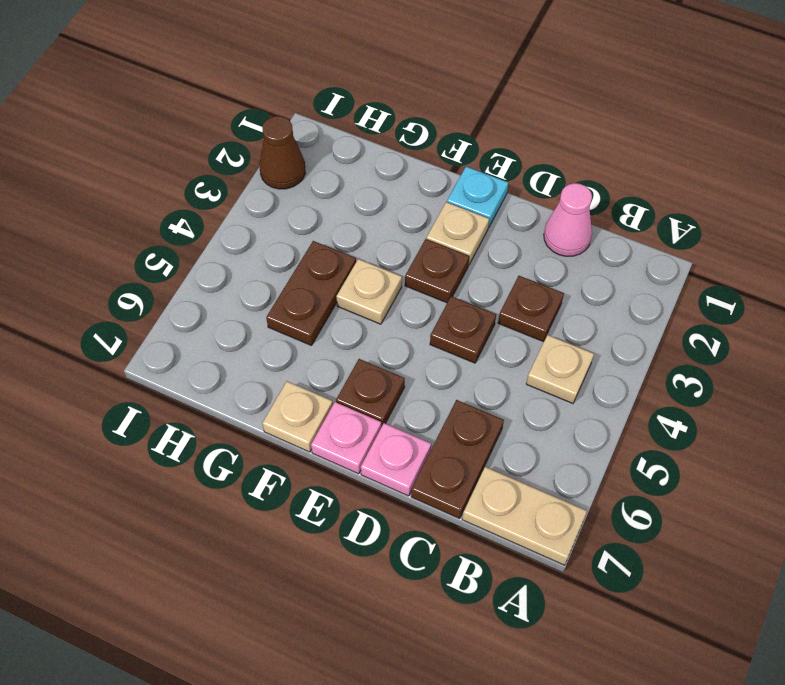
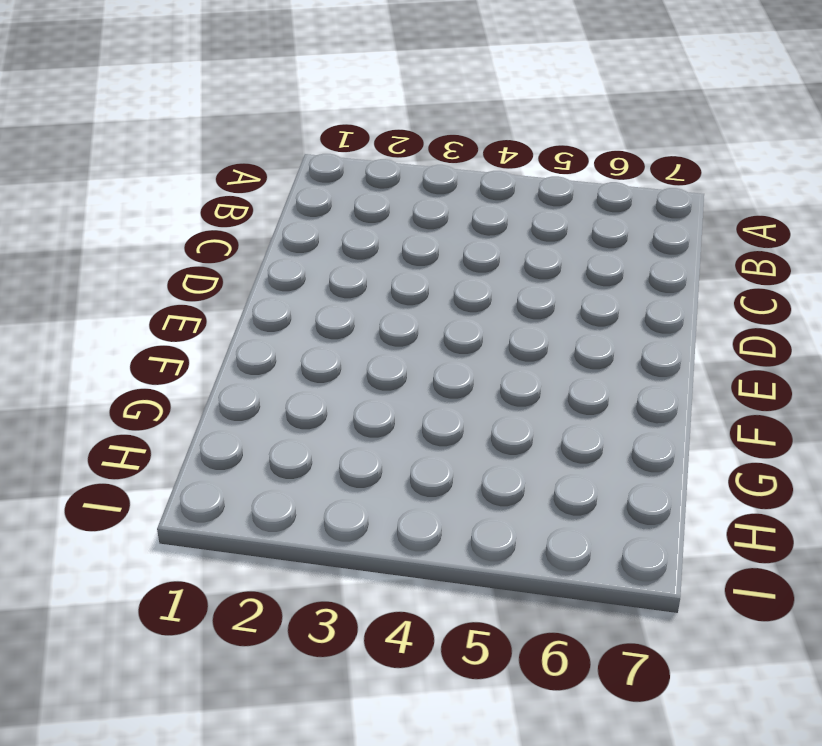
none -> tan 1x2 plate [462,467,587,565]
none -> tan 1x1 plate [526,335,594,403]
none -> pink 1x1 cone [544,183,592,256]

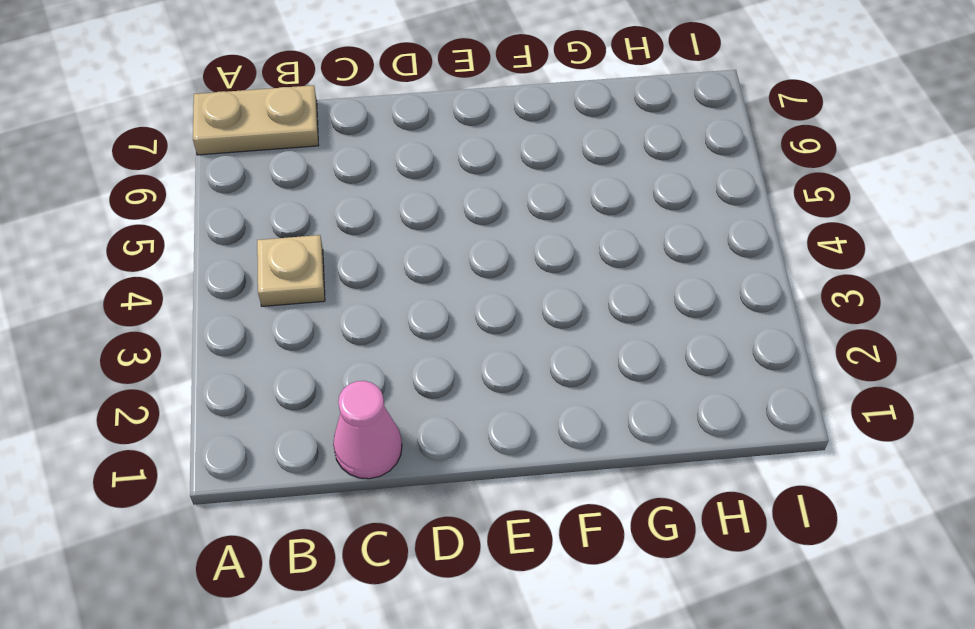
none -> brown 1x1 plate [498,276,564,342]
none -> brown 1x2 plate [411,400,504,519]
none -> brown 1x1 plate [430,296,496,363]

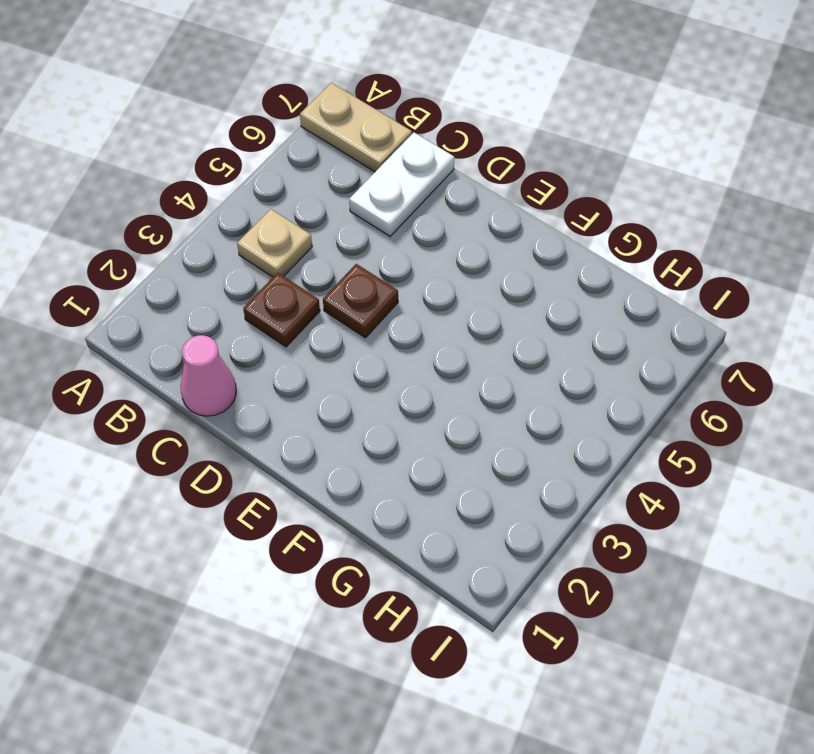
white 1x2 plate [349,133,454,236] -> brown 1x2 plate [411,400,504,519]
none -> pink 1x1 plate [361,423,431,496]
none -> cyan 1x1 plate [447,167,508,228]
none -> tan 1x1 plate [426,202,489,264]

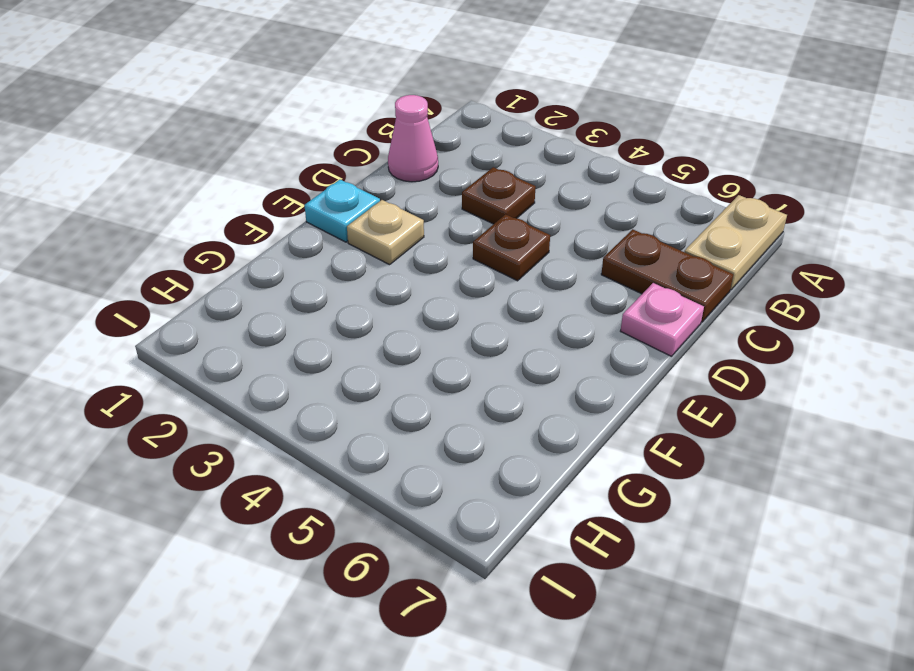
none -> tan 1x1 plate [526,335,594,403]
none -> brown 1x1 plate [405,239,469,303]
none -> brown 1x1 plate [336,359,405,426]

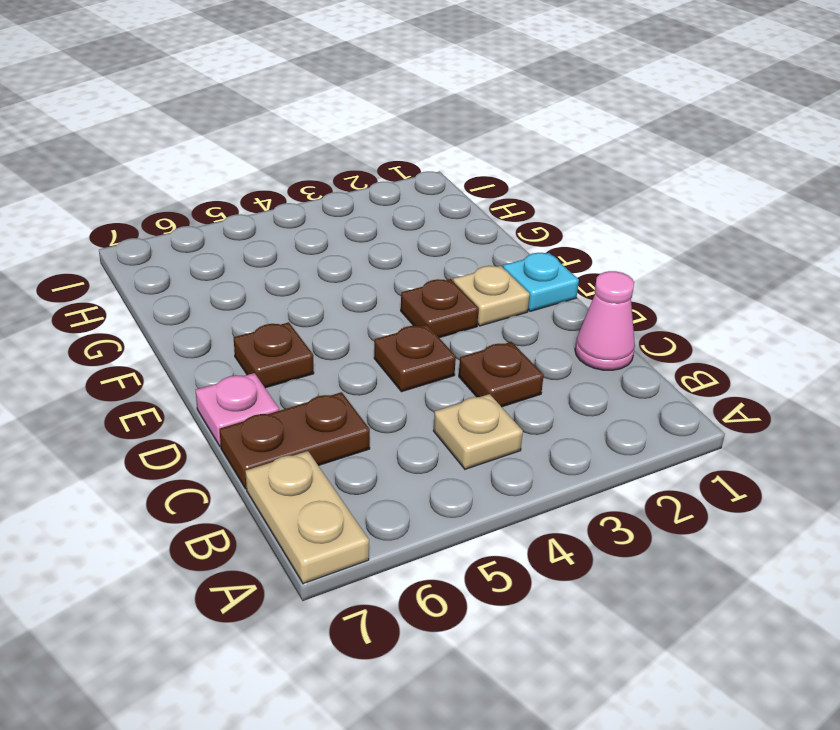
none -> pink 1x1 plate [311,402,382,474]
none -> tan 1x1 plate [336,259,402,324]
none -> tan 1x1 plate [262,381,333,452]

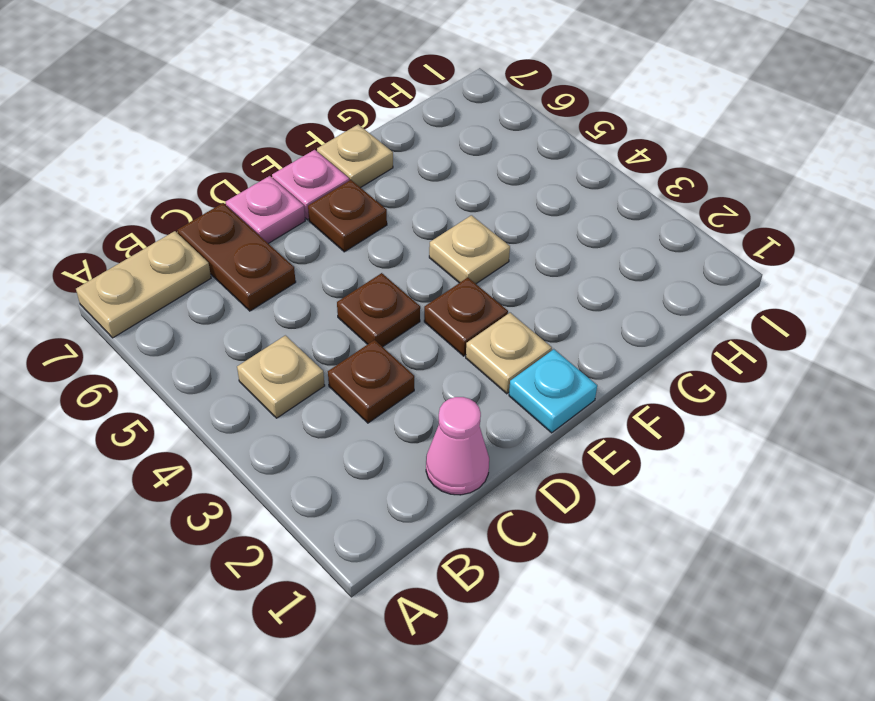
none -> brown 1x2 plate [266,241,356,346]
none -> brown 1x1 cone [260,116,305,189]

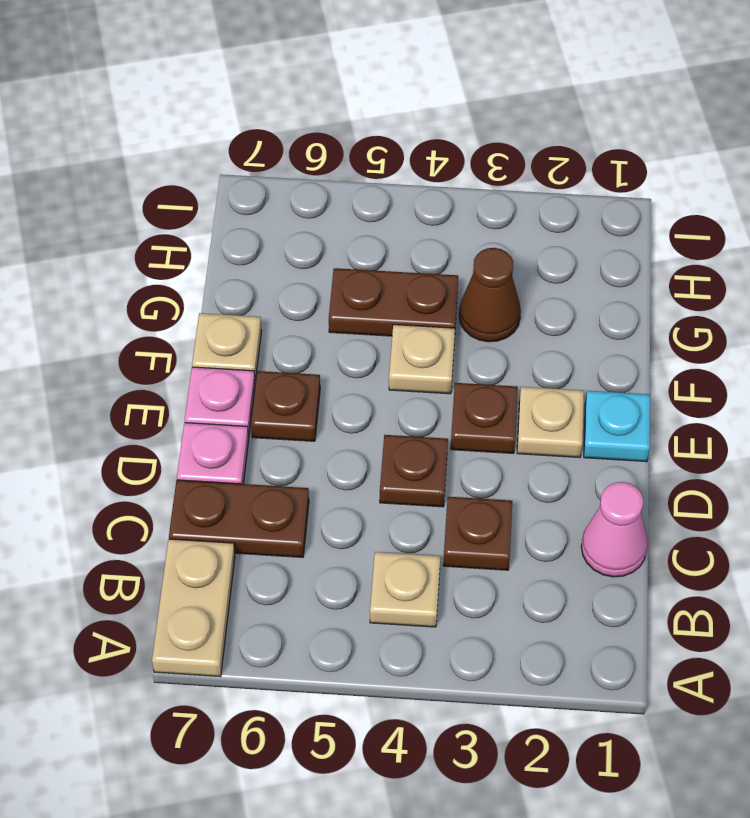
brown 1x1 cone [459,248,521,342] -> brown 1x1 cone moved to [260,116,305,189]

